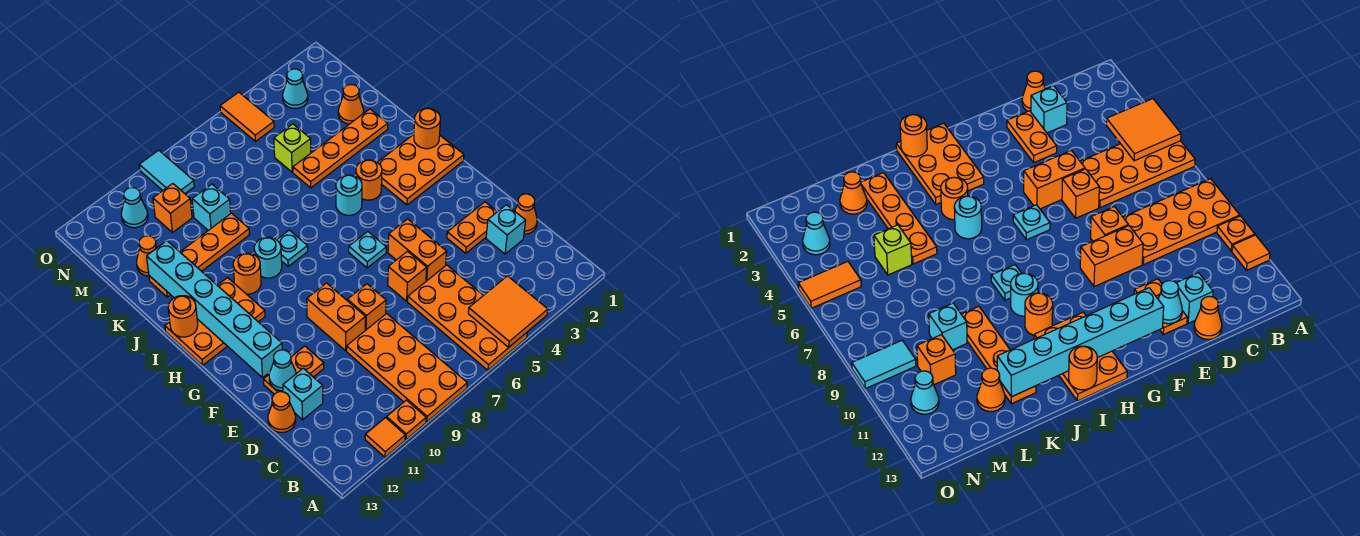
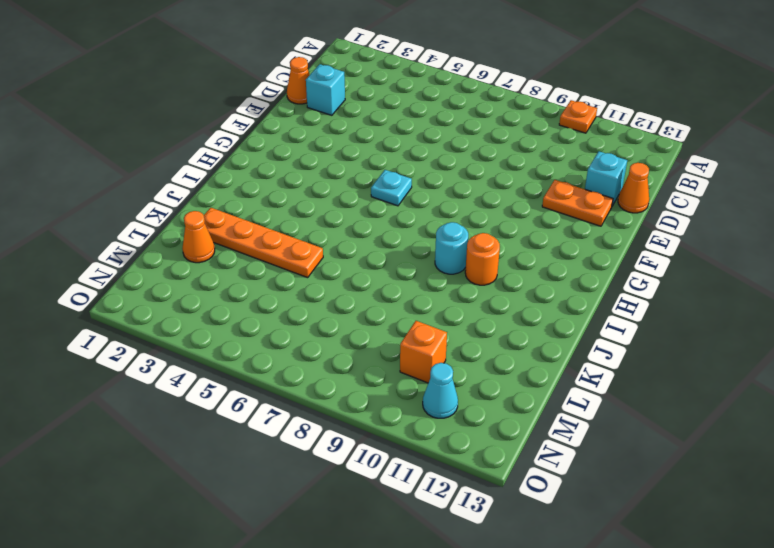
none -> orange 2x4 plate [408,265,527,370]
none -> orange 2x4 plate [347,314,467,422]
none -> orange 1x1 tile [365,418,405,457]
none -> orange 1x2 plate [447,202,497,253]

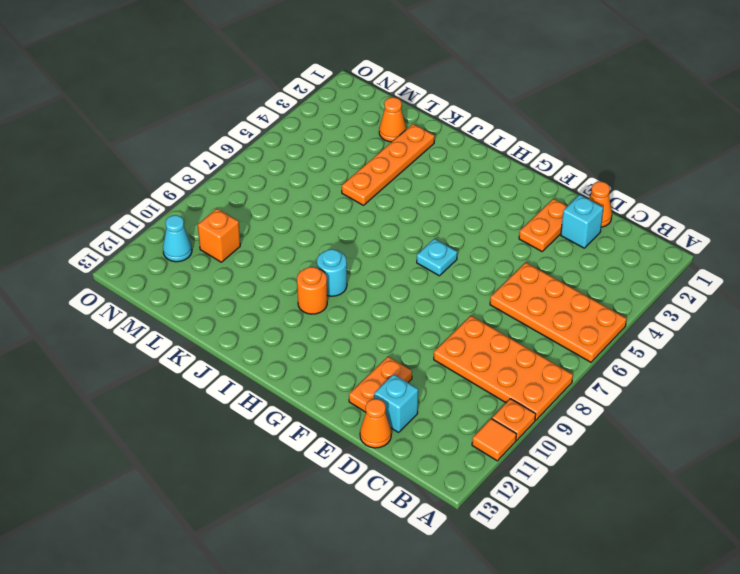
none -> orange 1x2 brick [388,219,447,281]
none -> orange 1x1 brick [388,251,427,301]
none -> orange 1x1 brick [347,284,386,330]
none -> orange 1x2 brick [307,283,365,351]

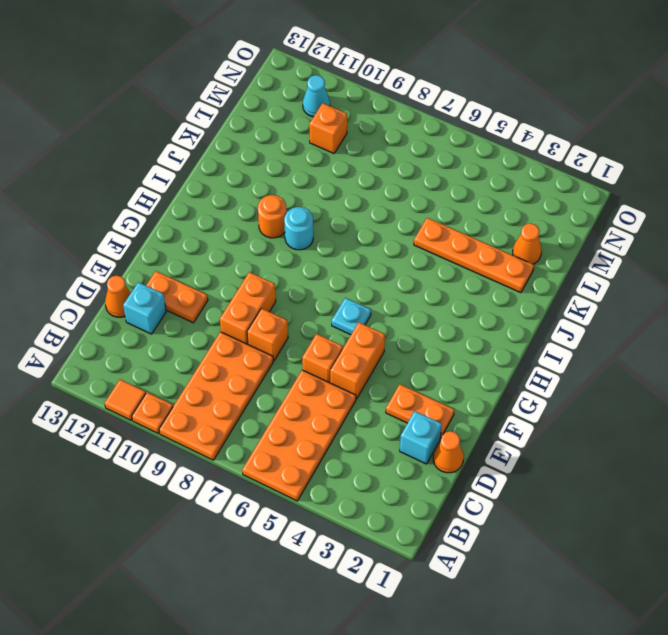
none -> orange 2x3 plate [378,135,464,205]
none -> orange 2x3 plate [165,278,265,365]
none -> orange 1x1 round brick [356,160,382,200]
none -> cyan 1x1 round brick [336,175,362,215]

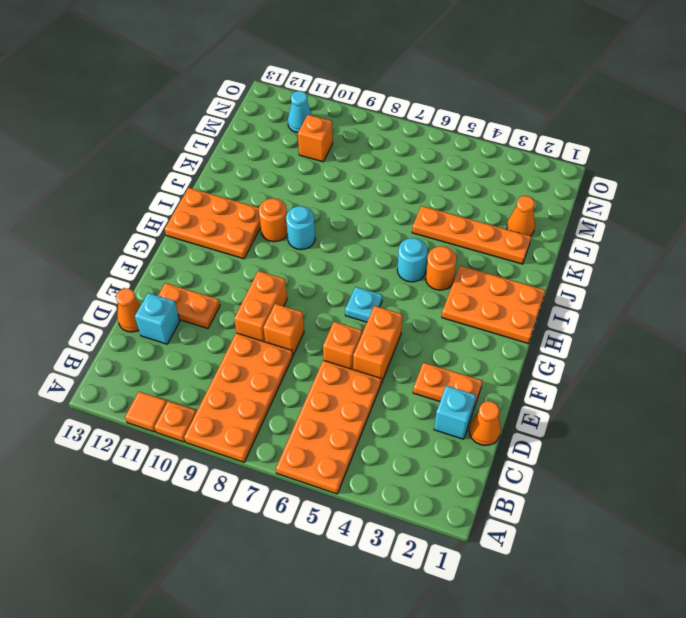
none -> cyan 1x1 plate [277,230,308,266]
none -> orange 1x4 plate [149,213,250,297]
none -> lime 1x1 brick [274,124,311,172]
none -> cyan 1x1 brick [192,184,231,230]

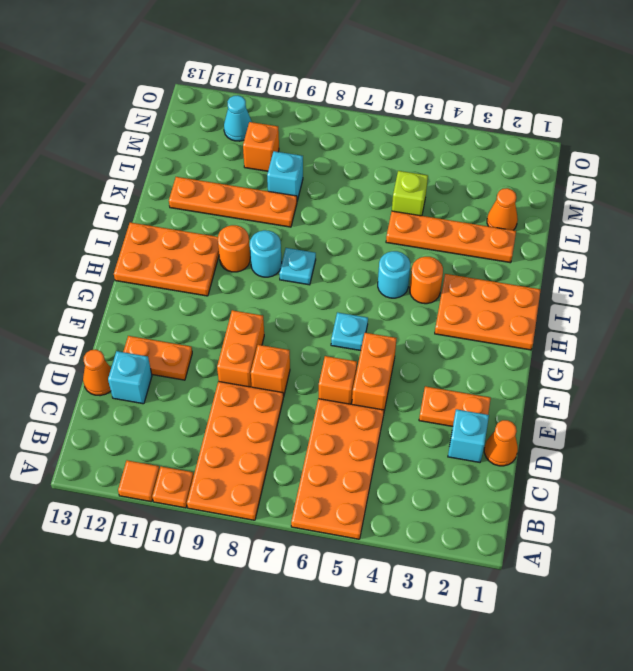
none -> orange 1x1 cone [137,236,157,276]
none -> cyan 1x1 cone [283,69,308,109]
none -> orange 1x2 tile [220,92,274,141]
none -> cyan 1x2 tile [139,150,194,194]

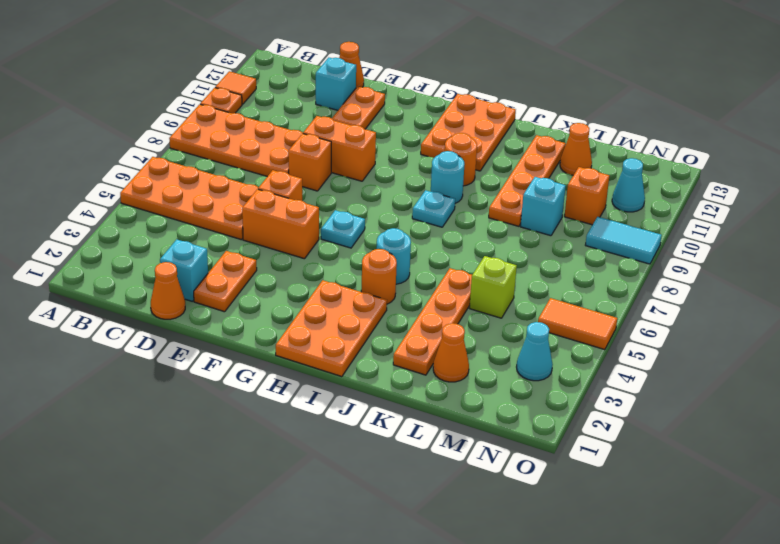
none -> orange 2x2 tile [468,276,548,347]
none -> cyan 1x1 cone [269,350,296,391]
none -> cyan 1x6 brick [147,241,282,378]
none -> orange 1x1 round brick [414,108,440,149]

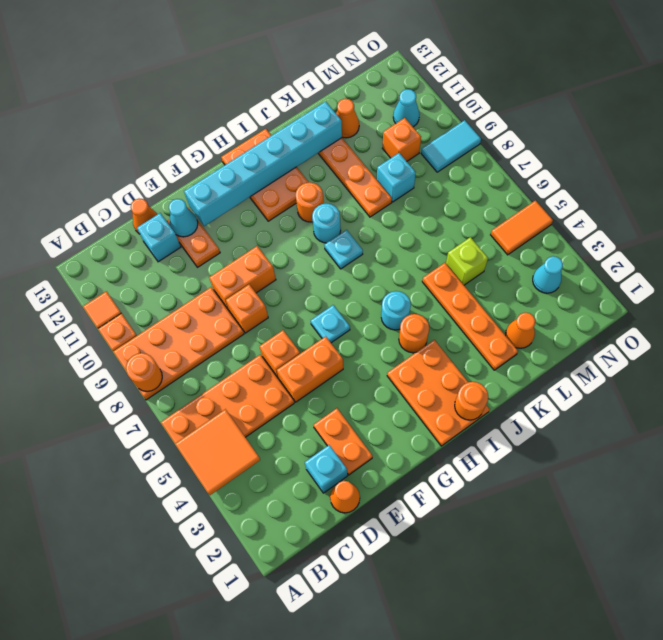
orange 1x1 round brick [126,353,162,391] -> orange 1x1 round brick moved to [168,296,198,337]

